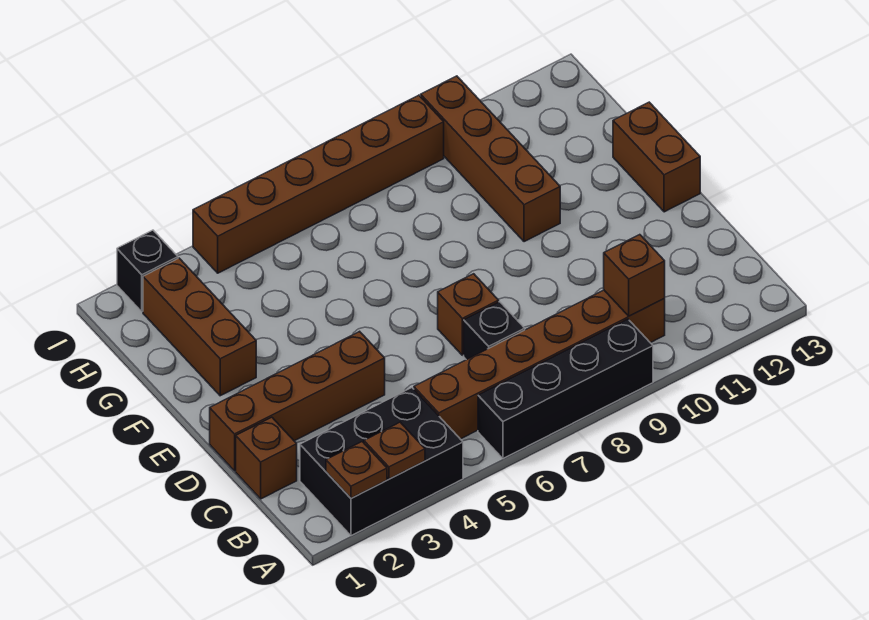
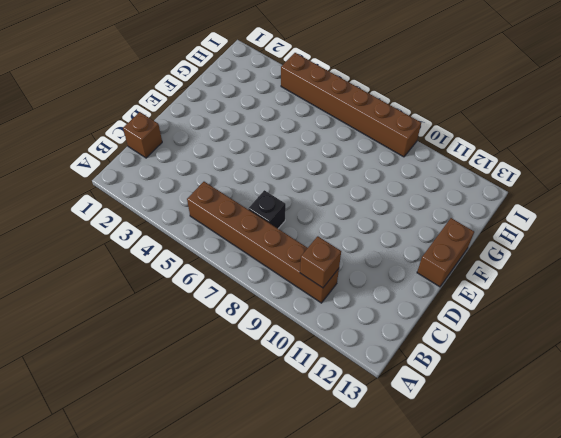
none -> black 2x3 brick [300,388,463,536]
none -> black 1x4 brick [478,319,653,459]
none -> brown 1x4 brick [210,331,385,471]

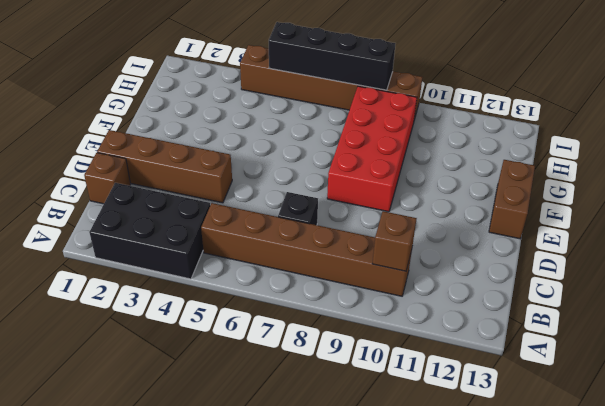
red 2x4 brick [327,86,417,212] -> none
black 1x4 brick [269,22,395,90] -> black 1x4 brick moved to [478,319,653,459]
none -> brown 1x1 brick [438,274,499,355]
none -> brown 1x3 brick [143,258,256,396]
none -> brown 1x4 brick [421,76,560,242]

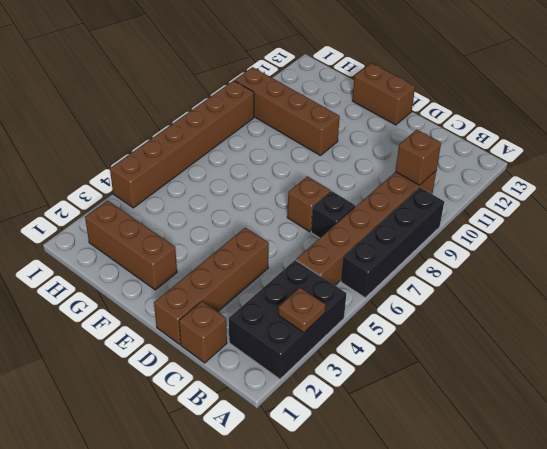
none -> black 1x1 brick [117,230,178,312]
none -> brown 1x1 plate [326,442,387,498]

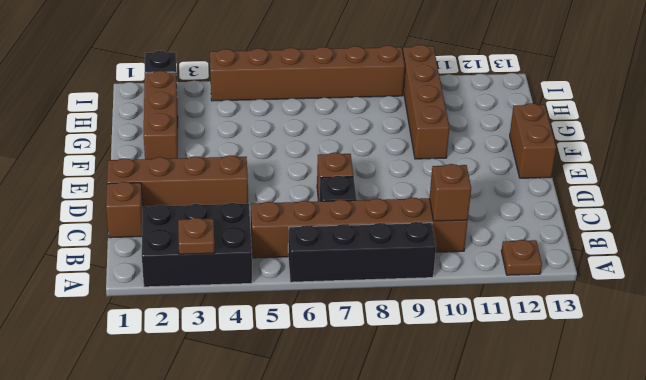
brown 1x1 plate [501,240,542,275] -> brown 1x1 plate moved to [326,442,387,498]

